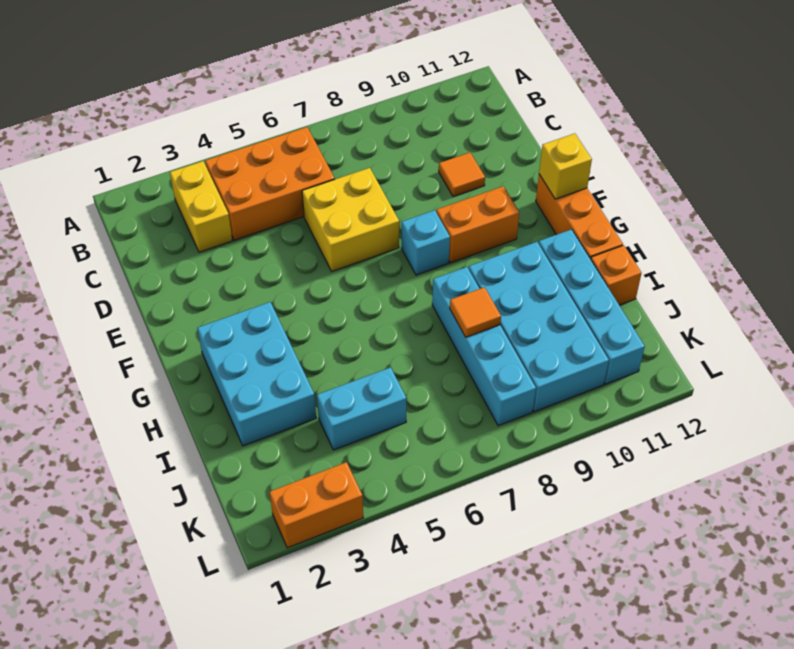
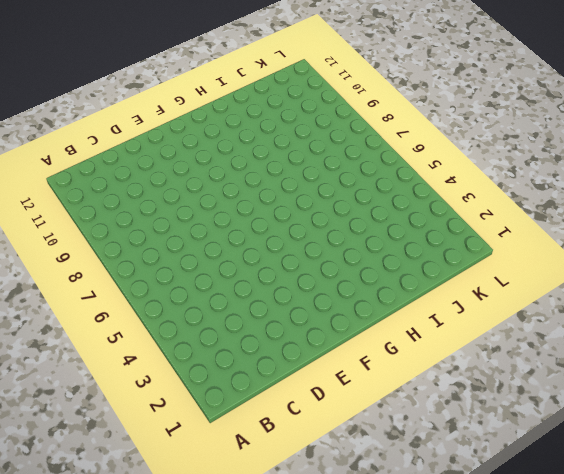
none -> yellow 1x2 brick [170,161,232,252]
none -> orange 2x3 brick [205,127,335,240]
none -> yellow 2x2 brick [302,168,399,271]

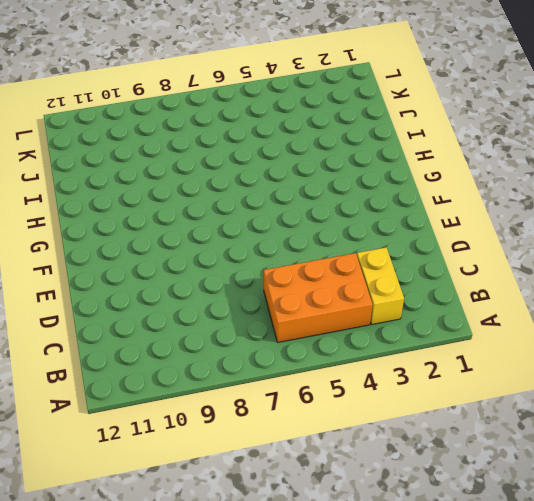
none -> yellow 2x2 brick [302,168,399,271]
none -> orange 1x1 tile [439,153,485,197]
none -> cyan 1x1 brick [402,210,450,275]

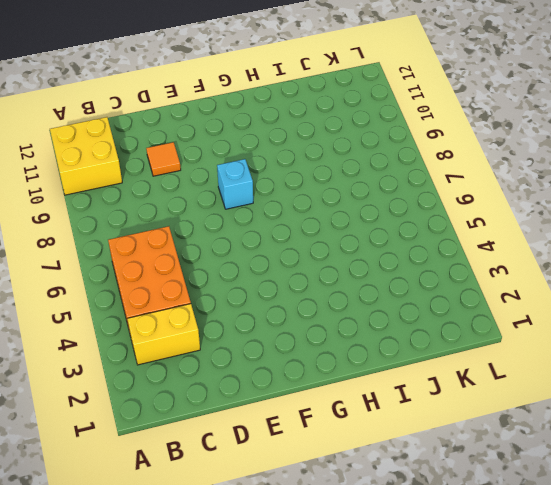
yellow 2x2 brick [50,117,122,195] -> yellow 2x2 brick moved to [302,168,399,271]
none -> orange 1x2 brick [436,186,519,263]
none -> orange 1x3 brick [536,174,623,259]
none -> cyan 2x3 brick [197,302,316,446]

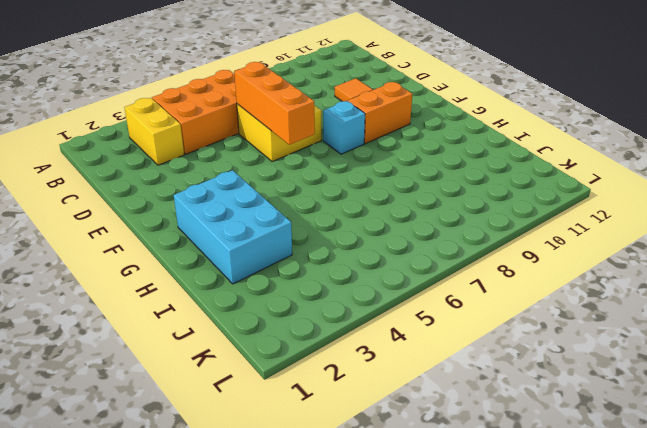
orange 1x3 brick [234,62,315,145] -> orange 1x3 brick moved to [536,174,623,259]
none -> cyan 1x4 brick [432,267,536,426]
none -> cyan 2x4 brick [469,242,609,412]
none -> cyan 1x4 brick [539,229,645,384]

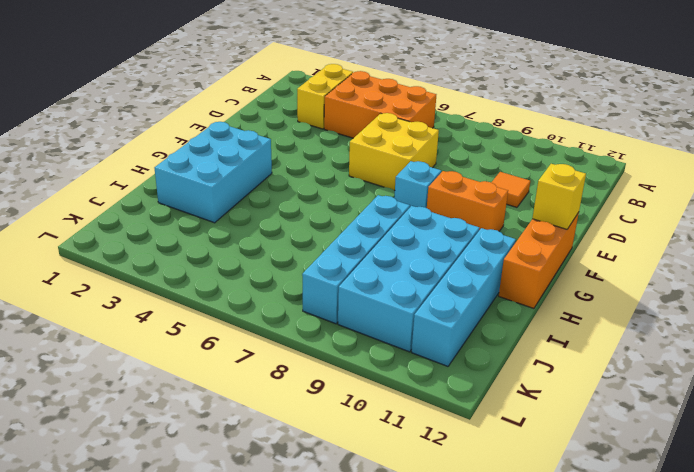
none -> orange 1x1 brick [591,245,641,305]
none -> cyan 1x2 brick [317,367,406,450]
none -> orange 1x2 brick [269,462,363,548]

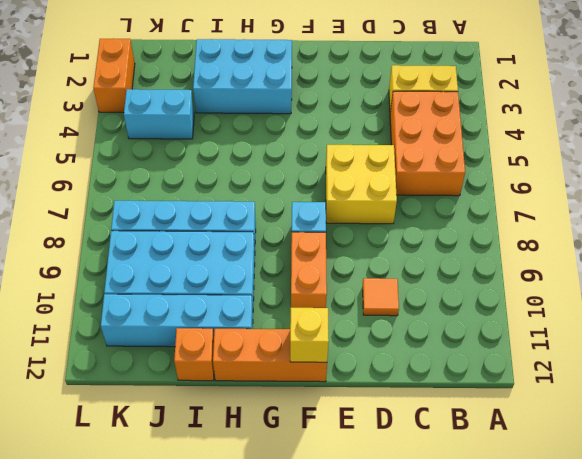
cyan 1x2 brick [124,89,194,139] -> cyan 1x2 brick turned to [317,367,406,450]
none -> orange 1x1 tile [450,287,501,337]

